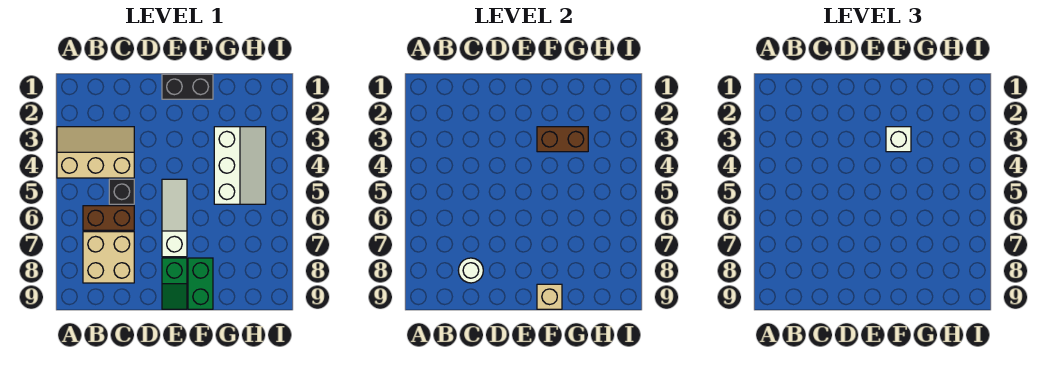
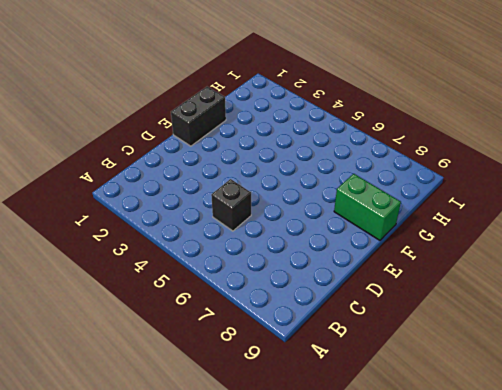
none -> tan 2x3 slope [57,127,134,178]
none -> brown 1x2 brick [83,206,134,230]
none -> tan 2x2 brick [83,232,134,283]

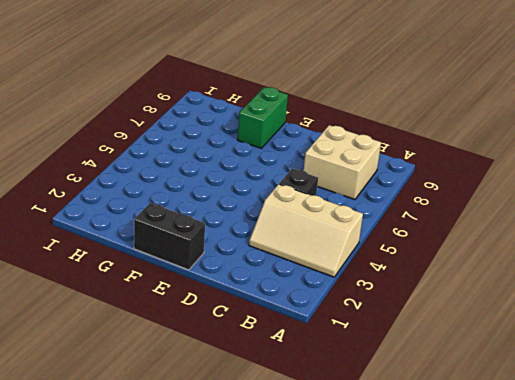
none -> brown 1x2 brick [83,206,134,230]
none -> white 1x3 slope [162,179,187,257]
none -> green 1x2 slope [162,258,187,309]

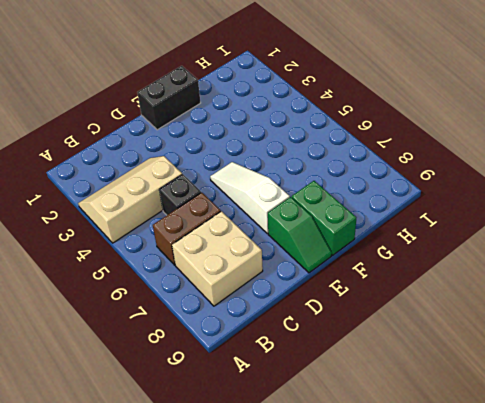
none -> white 2x3 slope [214,127,266,204]
none -> white 1x1 round brick [458,258,483,283]
none -> brown 1x2 brick [537,127,588,152]

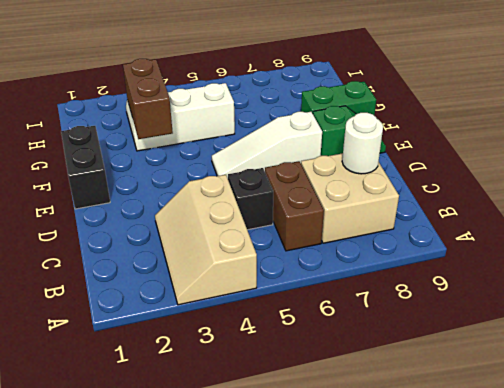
none -> tan 1x1 brick [537,284,562,309]
none -> white 1x1 brick [886,127,911,152]

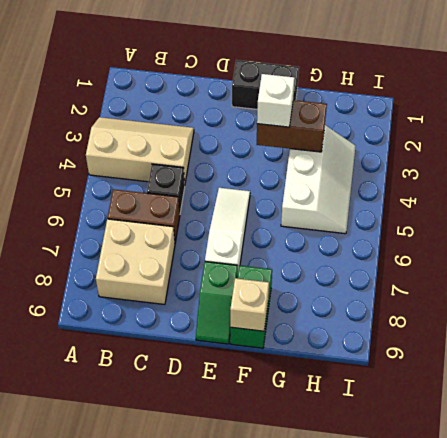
none -> white 1x1 round brick [458,258,483,283]

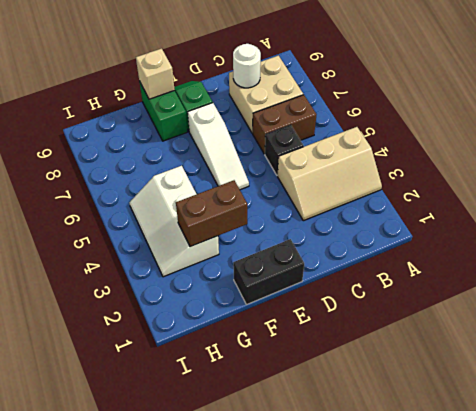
none -> white 1x1 brick [886,127,911,152]

